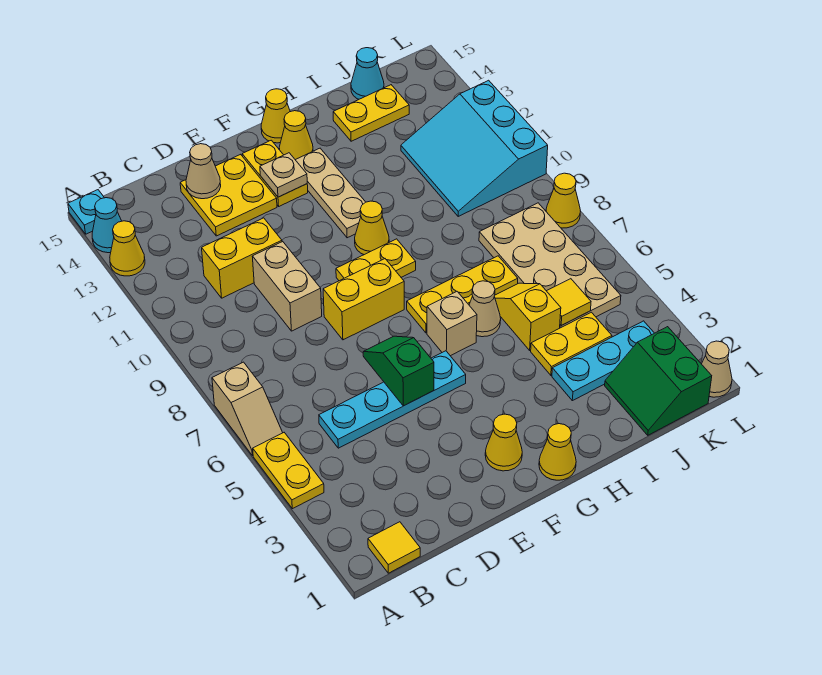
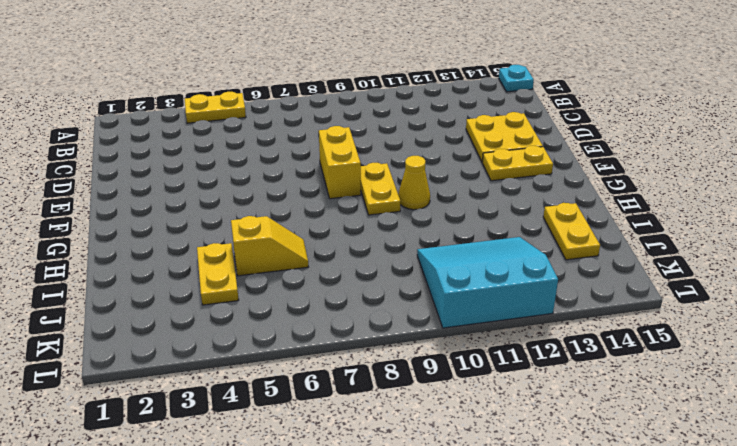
none -> tan 1x2 slope [212,362,283,456]
none -> yellow 1x1 cone [110,221,145,276]
none -> cyan 1x1 cone [92,198,121,253]
none -> yellow 1x1 tile [368,522,420,573]

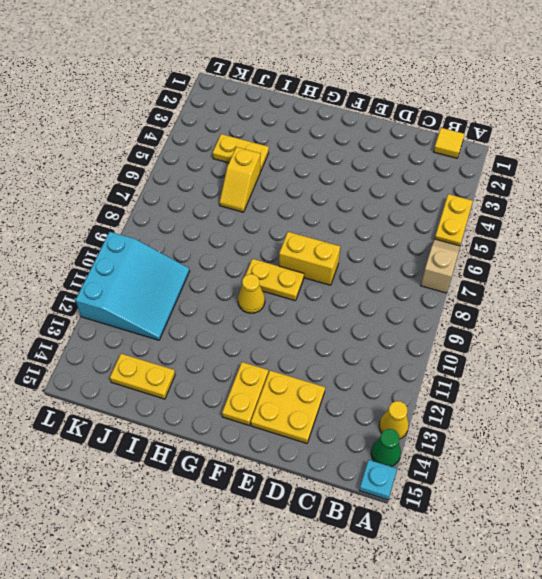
green 1x1 cone [371,429,401,467] -> cyan 1x1 cone [92,198,121,253]
none -> cyan 1x4 plate [319,351,466,448]
none -> yellow 1x2 brick [202,218,282,298]
none -> tan 1x2 brick [252,242,322,331]
none -> yellow 1x1 cone [485,414,522,471]

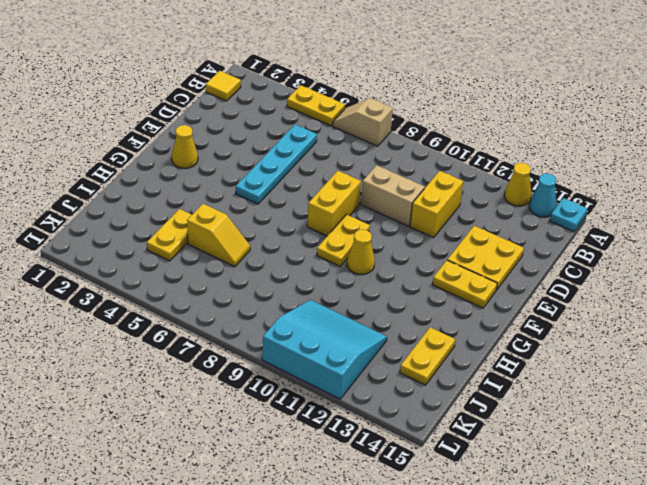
none -> yellow 1x1 cone [539,424,576,480]
none -> tan 1x1 brick [427,291,477,356]
none -> yellow 1x3 plate [407,256,518,333]
none -> tan 1x3 plate [296,148,365,238]

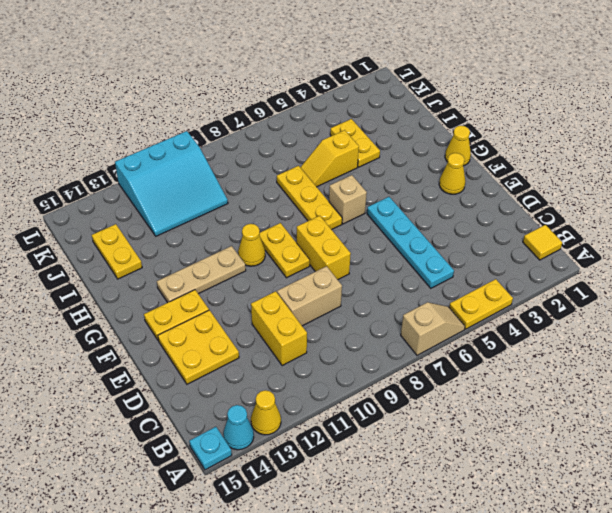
none -> yellow 1x1 cone [279,111,313,160]
none -> yellow 1x1 cone [261,89,290,143]
none -> tan 1x1 cone [469,281,501,337]
none -> cyan 1x3 plate [552,321,654,401]

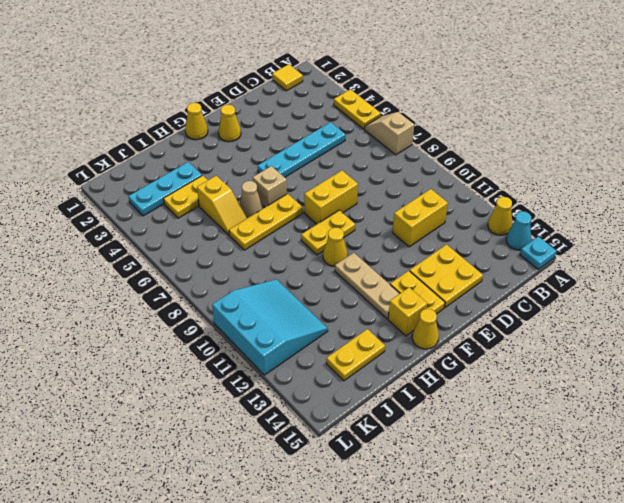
yellow 1x1 brick [388,287,427,336] -> yellow 1x1 cone [279,111,313,160]
none -> tan 1x2 brick [252,242,322,331]
none -> green 2x2 slope [605,327,712,435]
none -> tan 2x4 plate [479,203,621,328]
none -> cyan 1x1 cone [351,48,384,99]

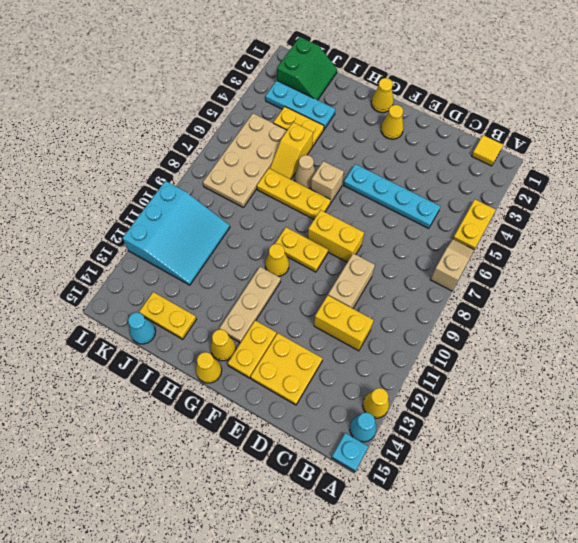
none -> tan 1x1 cone [702,341,732,397]
none -> yellow 1x1 cone [546,173,581,228]
none -> tan 1x1 cone [186,144,221,199]
none -> green 1x2 slope [363,336,434,406]

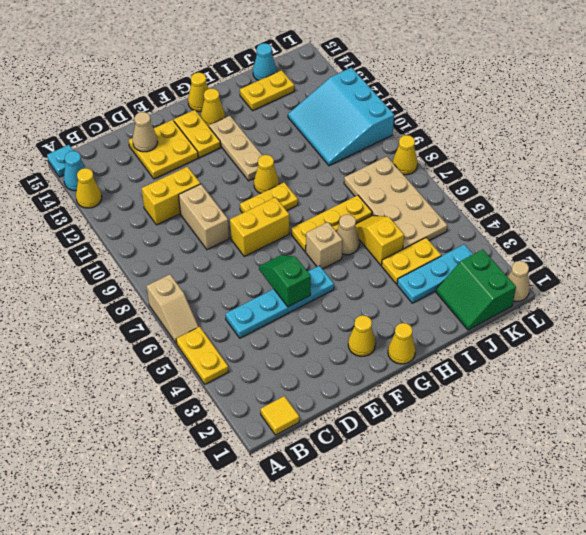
none -> tan 1x1 plate [260,153,307,197]
none -> yellow 1x1 tile [547,279,591,325]

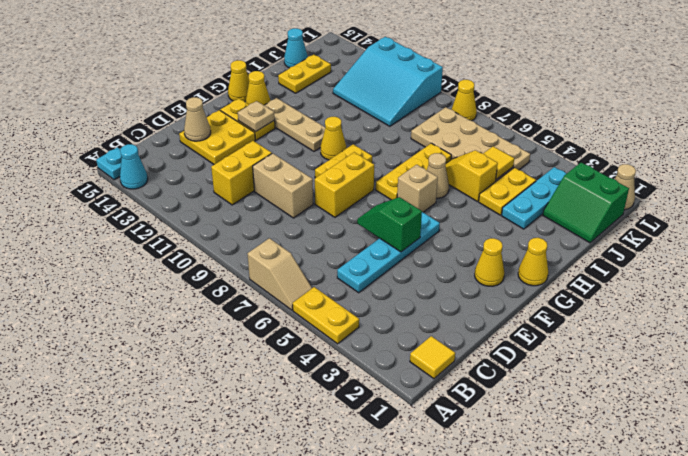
none -> yellow 1x1 cone [110,221,145,276]

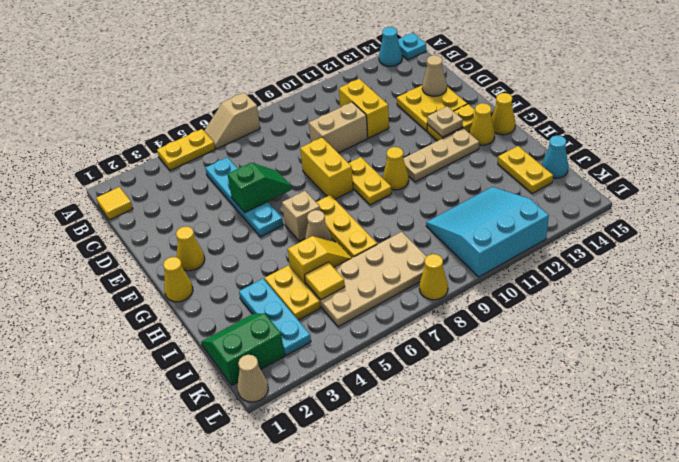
none -> yellow 1x1 cone [110,221,145,276]

